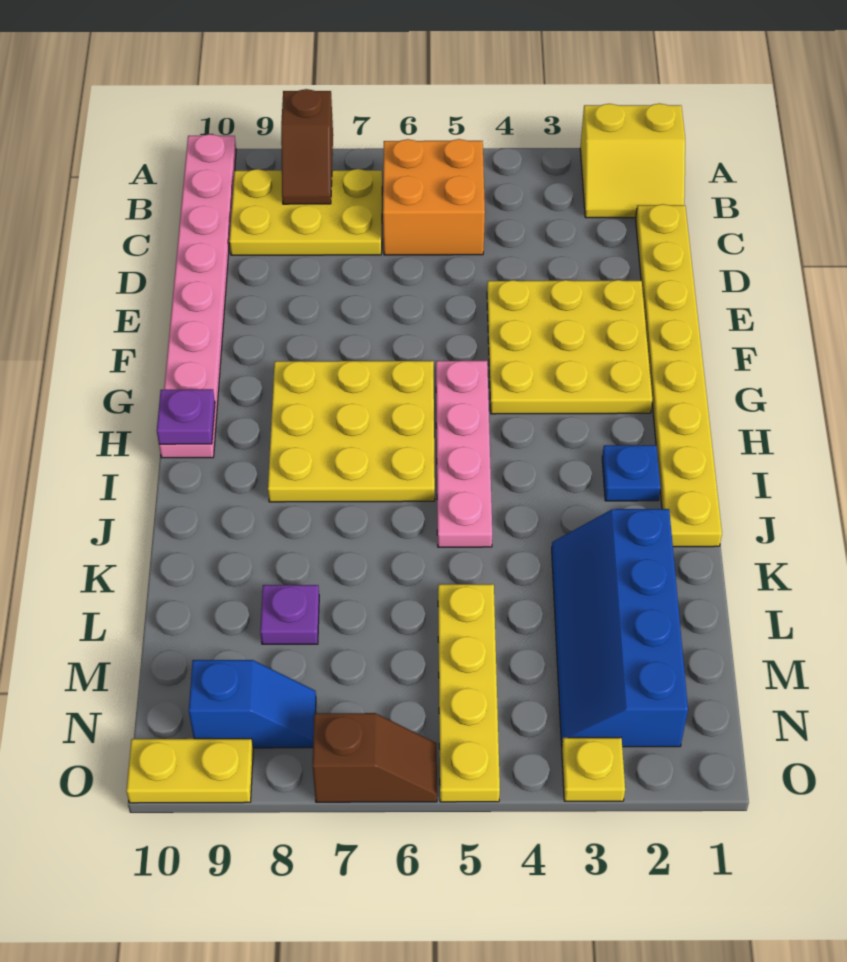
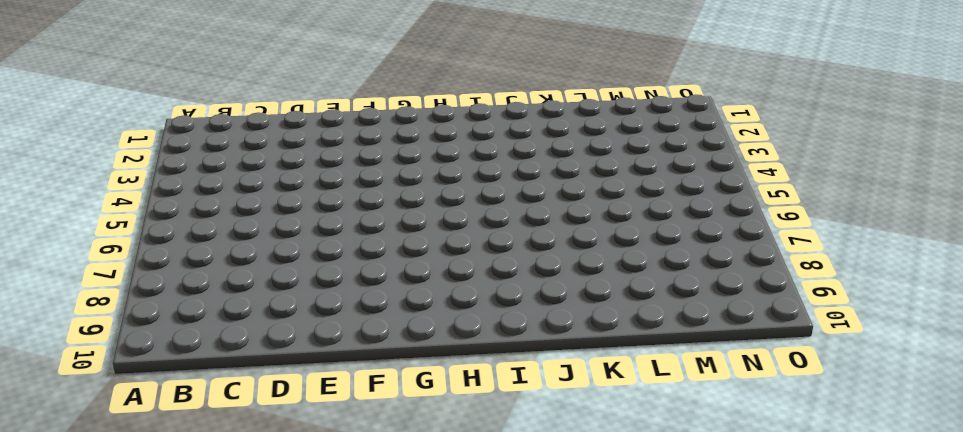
none -> yellow 2x2 slope [580,103,685,218]
none -> pink 1x8 plate [159,134,236,458]
none -> orange 2x2 brick [383,139,485,255]

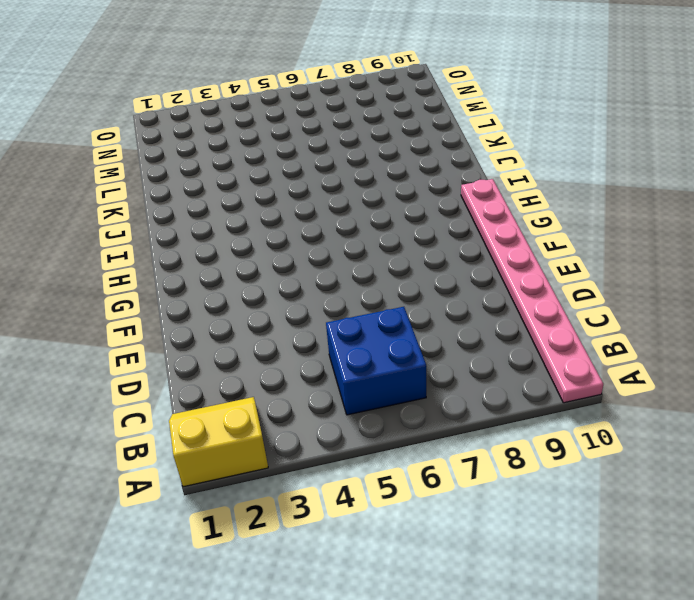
blue 2x2 brick [326,307,426,415] -> orange 2x2 brick [383,139,485,255]
none -> yellow 2x3 plate [229,169,382,255]
none -> yellow 1x8 plate [636,204,722,547]
none -> yellow 3x3 plate [487,280,652,414]

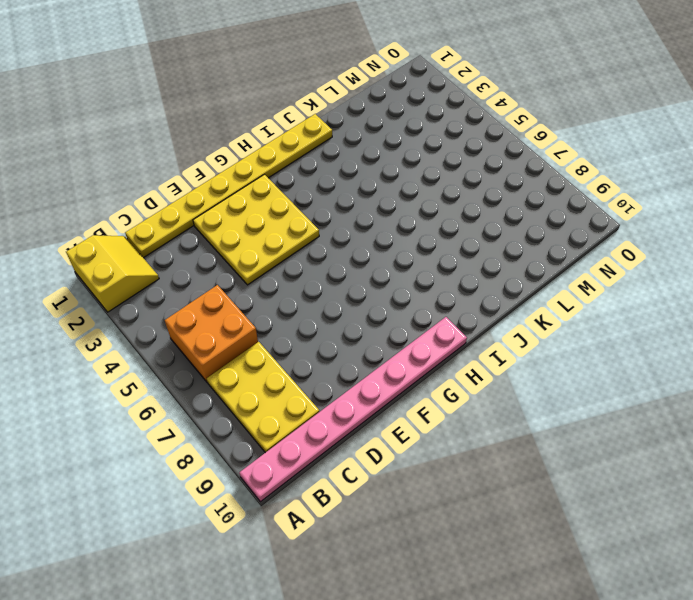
none -> pink 1x4 plate [436,361,492,547]
none -> yellow 3x3 plate [268,361,435,502]
none -> blue 1x1 plate [602,445,660,501]

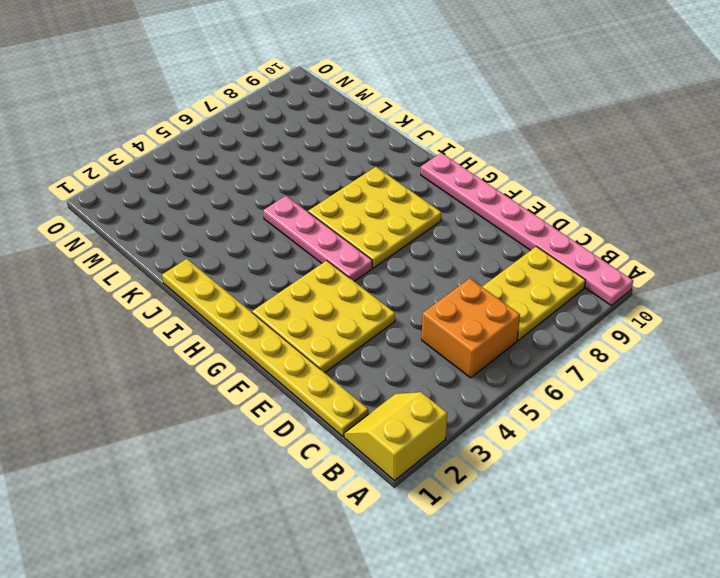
none -> blue 1x1 plate [602,445,660,501]
none -> blue 2x4 slope [552,509,688,747]
none -> yellow 1x4 plate [438,584,500,802]

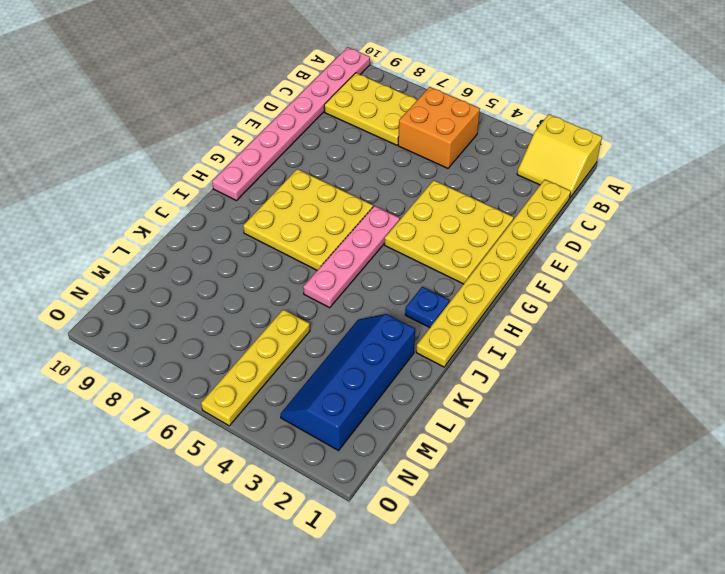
none -> purple 1x1 plate [260,585,319,644]
none -> blue 1x2 slope [189,660,316,748]
none -> yellow 1x1 plate [562,738,625,801]

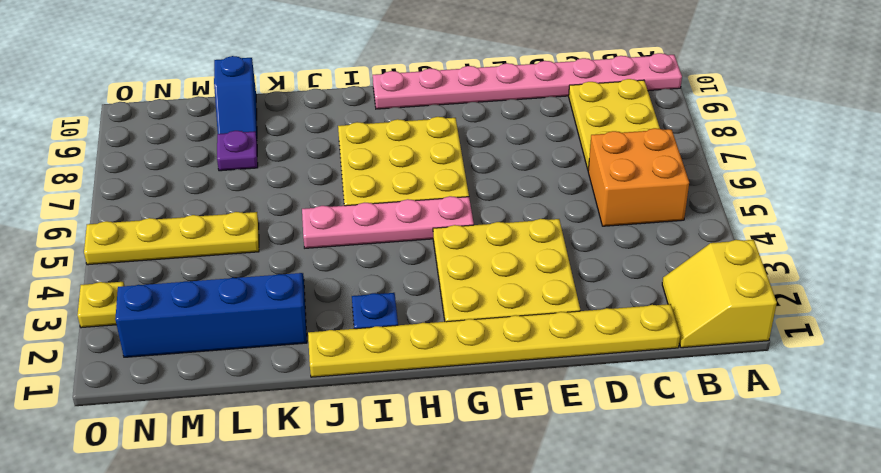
blue 1x2 slope [214,56,257,138] -> blue 1x2 slope moved to [189,660,316,748]
none -> brown 1x2 slope [313,713,437,802]
none -> yellow 1x2 plate [126,739,253,803]
none -> brown 1x2 slope [281,89,333,204]

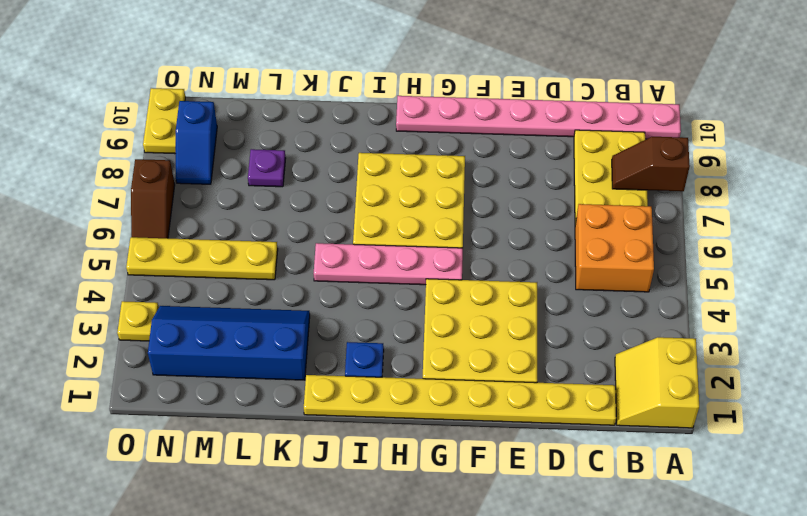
none -> purple 1x1 plate [157,389,215,444]

